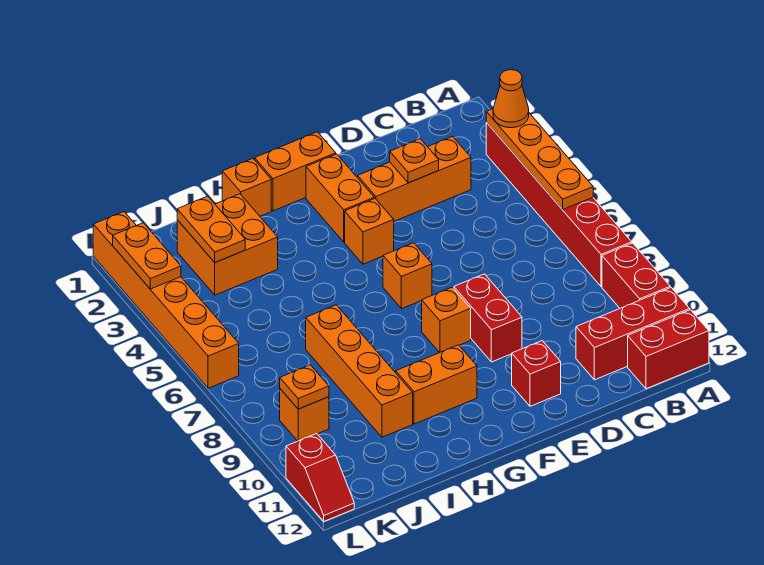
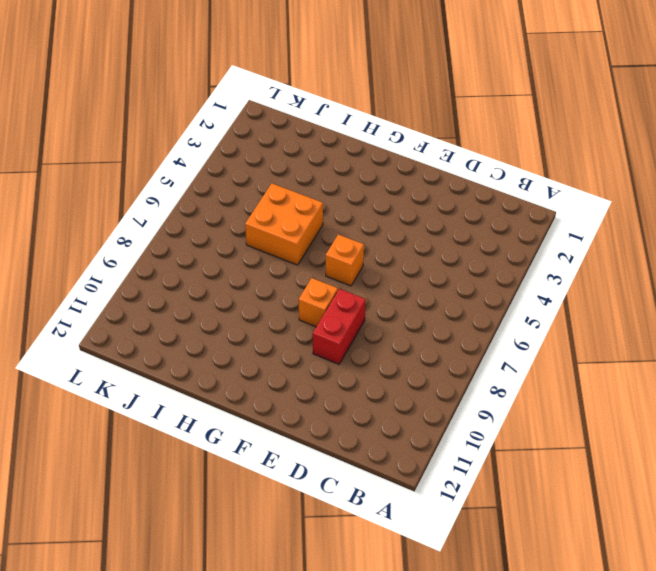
orange 2x2 brick [245,184,323,265] -> orange 2x2 brick moved to [177,194,278,295]
none -> red 1x6 brick [486,123,632,287]
none -> red 1x2 brick [602,243,670,308]
none -> red 1x3 brick [576,288,690,380]

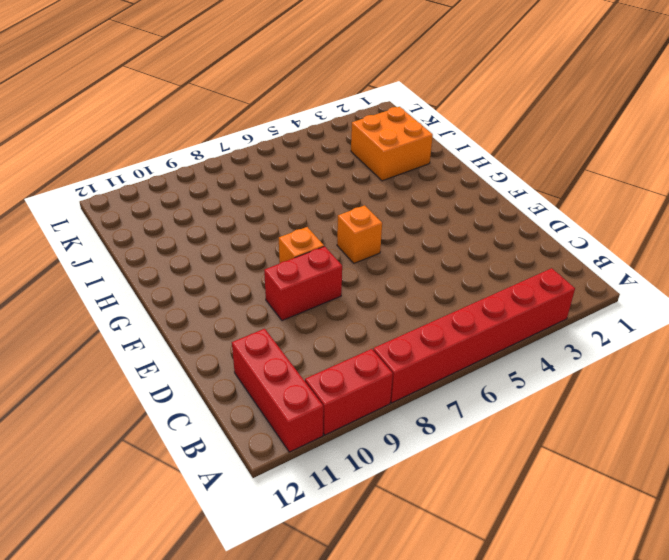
none -> red 1x2 brick [628,310,709,389]
none -> orange 1x3 brick [358,136,471,221]
none -> red 1x1 brick [512,341,561,406]

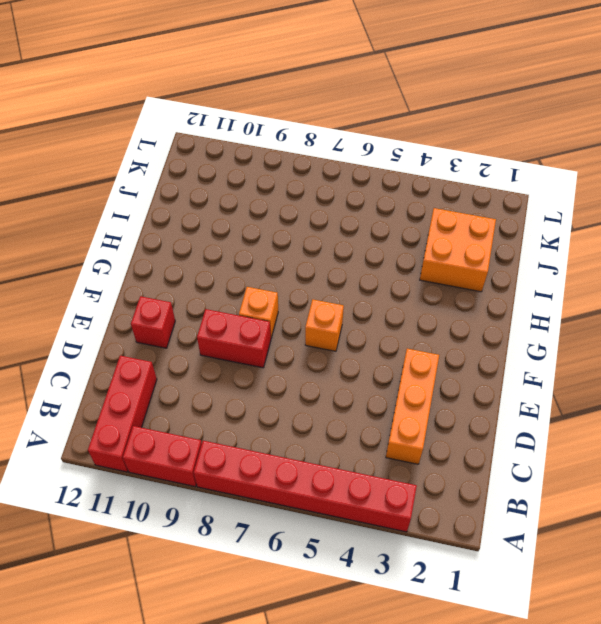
none -> red 1x2 brick [628,310,709,389]
none -> orange 1x2 brick [255,132,336,211]
none -> orange 1x2 brick [306,154,374,242]

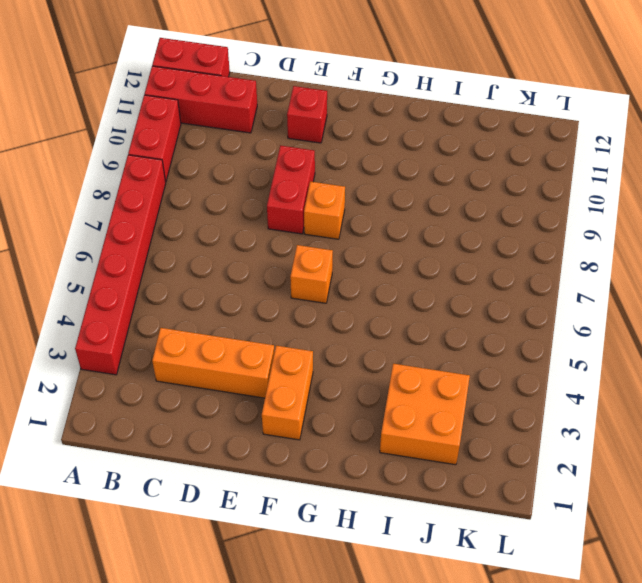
none -> orange 1x2 brick [255,132,336,211]
none -> orange 1x1 brick [345,199,394,264]
none -> orange 1x2 brick [396,345,477,424]

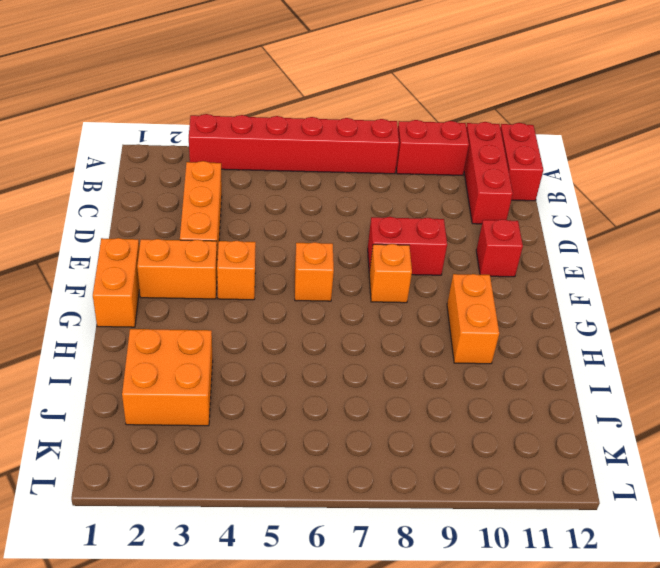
none -> orange 1x1 brick [222,158,271,216]
none -> orange 1x4 brick [306,305,413,437]
none -> orange 1x1 brick [280,389,329,441]

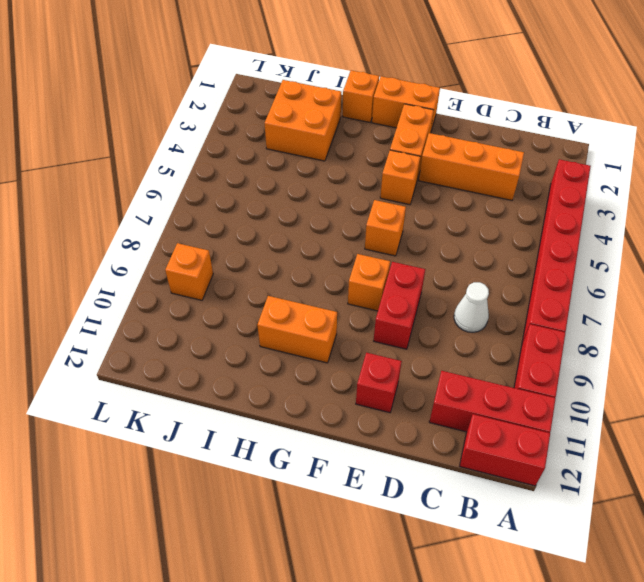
white 1x1 cone [454,282,489,332] -> none
none -> orange 1x4 brick [306,305,413,437]
none -> orange 1x6 brick [93,212,239,388]
none -> red 1x2 slope [286,434,354,521]

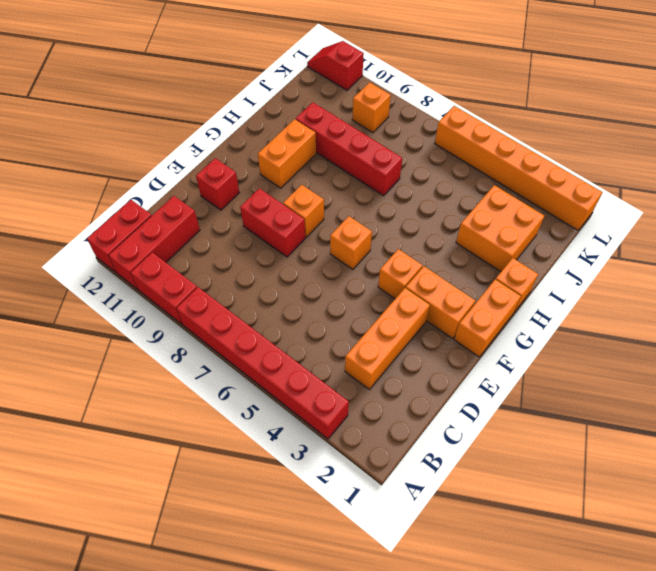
red 1x4 brick [296,102,402,196] -> orange 1x4 brick [306,305,413,437]
none -> orange 1x4 plate [486,109,593,210]
none -> orange 1x1 plate [390,139,439,183]
none -> orange 1x2 plate [177,196,245,263]

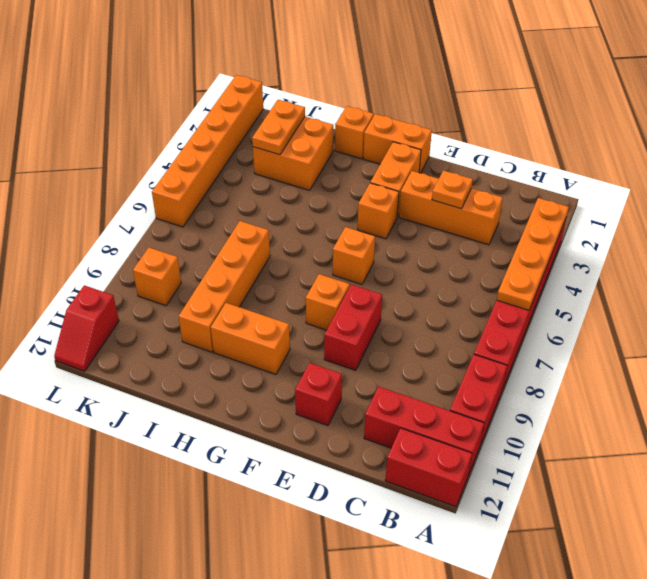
none -> orange 1x1 plate [280,365,329,409]
none -> orange 1x2 plate [113,223,181,289]
none -> orange 1x1 cone [493,70,529,128]

